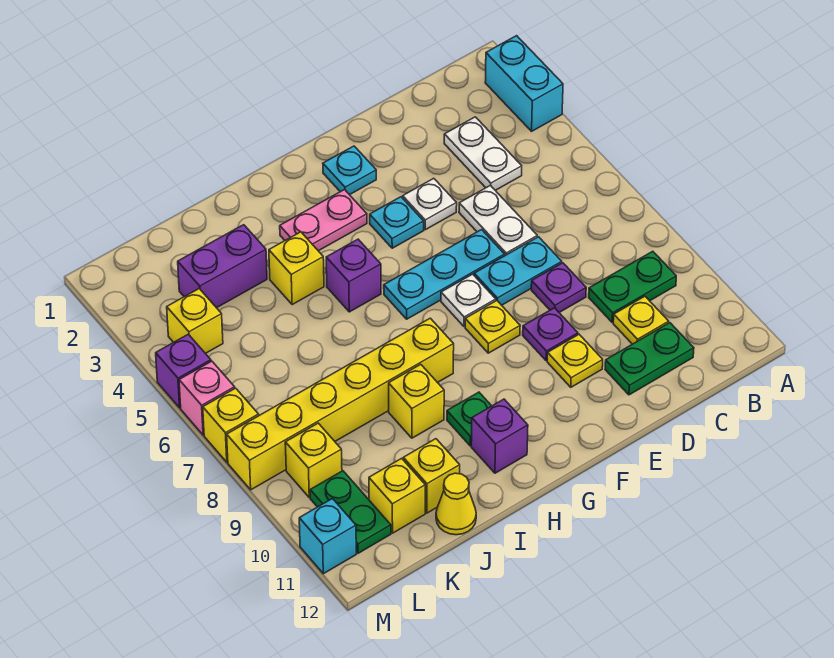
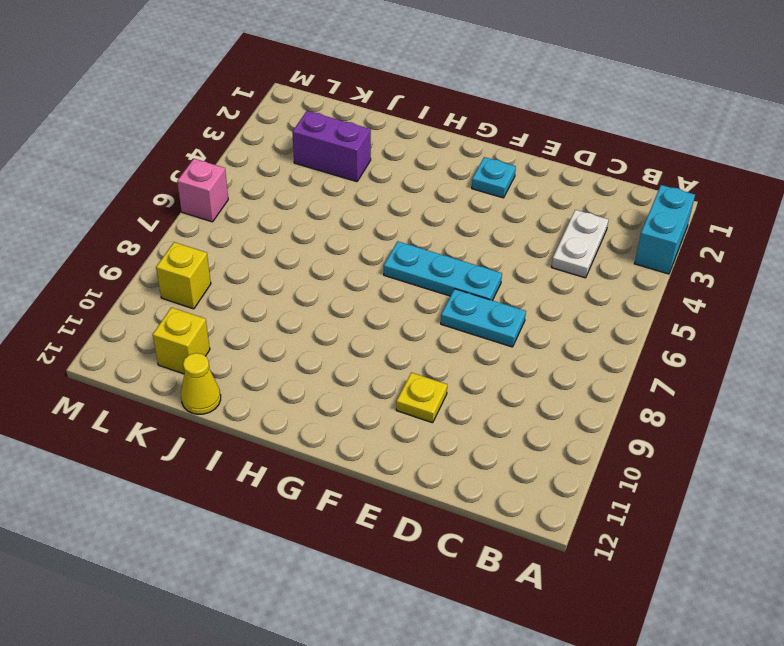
none -> green 1x2 plate [589,251,676,322]
none -> yellow 1x1 plate [613,296,669,344]
none -> green 1x2 plate [605,323,694,395]
none -> white 1x2 plate [459,185,537,255]

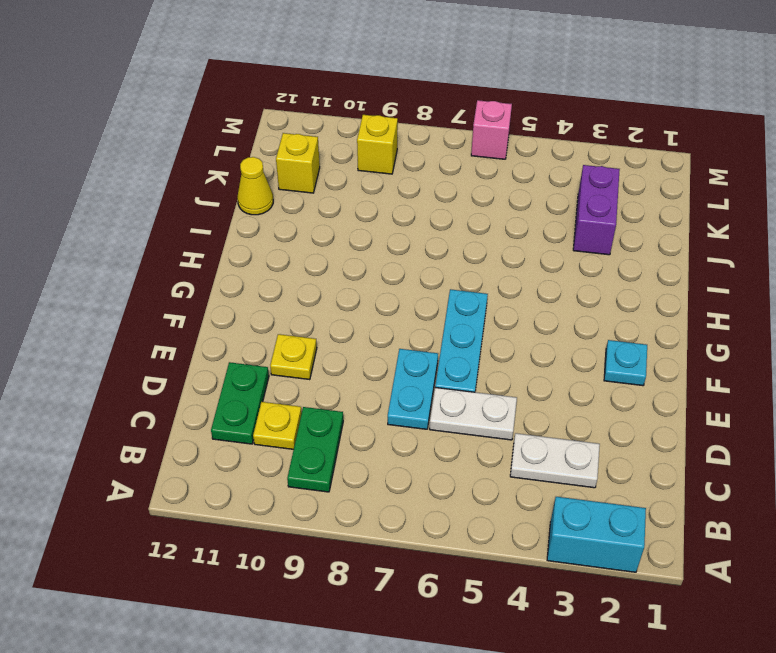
none -> purple 1x1 plate [531,263,586,312]
none -> white 1x1 plate [403,178,457,230]
none -> purple 1x1 plate [523,308,578,361]
none -> cyan 1x1 plate [370,197,424,248]

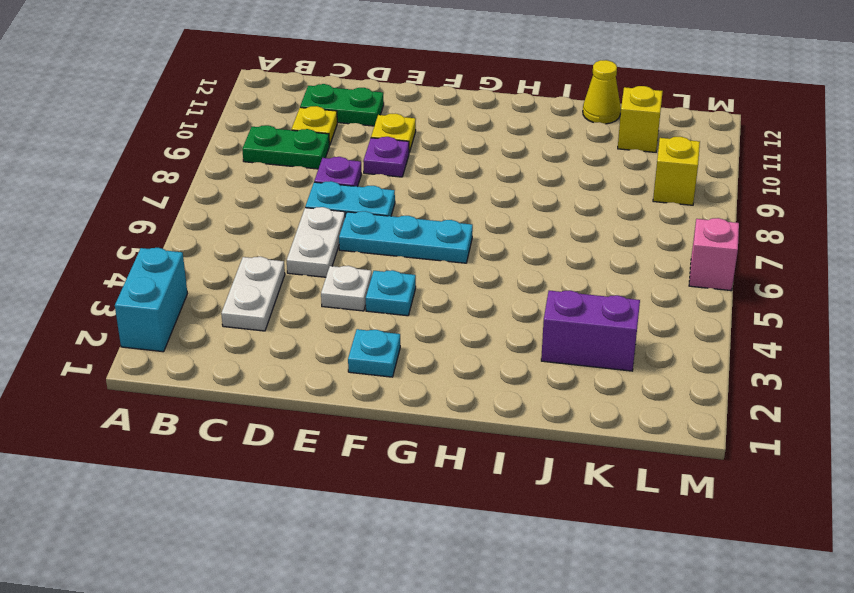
none -> white 1x1 plate [441,274,496,327]
none -> yellow 1x1 plate [465,301,520,353]
none -> pink 1x2 plate [280,190,367,251]
none -> purple 1x1 brick [326,239,381,312]

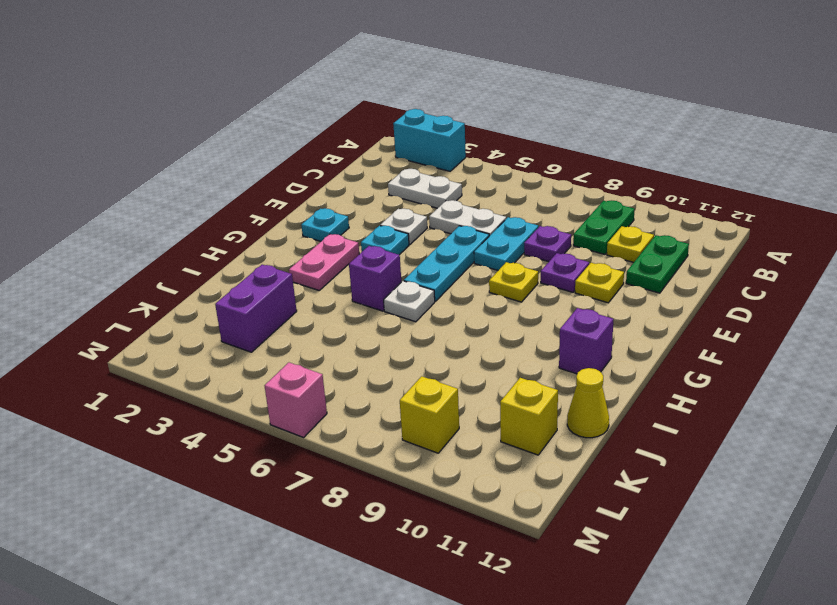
white 1x1 plate [384,281,435,322] -> white 1x1 plate moved to [441,274,496,327]
none -> yellow 1x6 brick [227,318,454,490]
none -> green 1x1 plate [447,392,491,446]
none -> yellow 1x1 brick [269,232,324,305]
none -> yellow 1x1 brick [389,364,444,438]

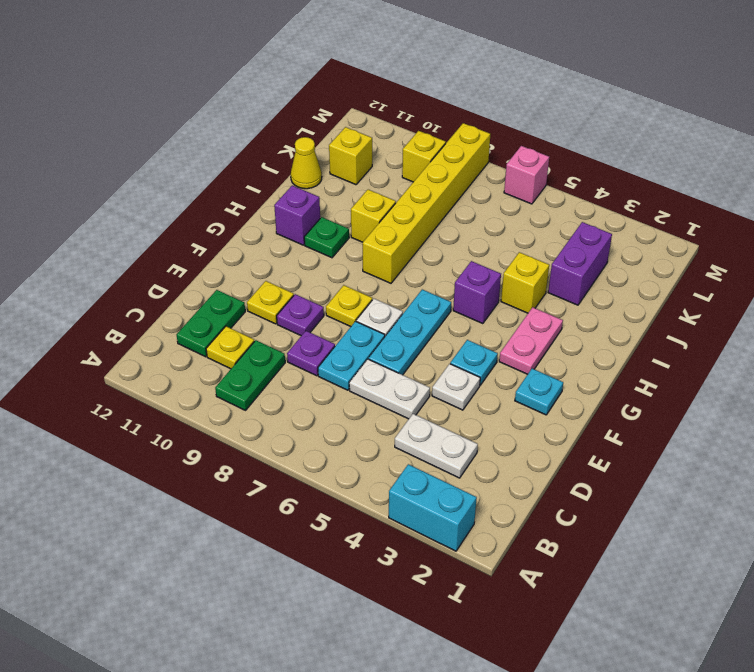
none -> yellow 1x1 brick [403,439,460,513]
none -> yellow 1x1 brick [167,289,223,354]
none -> green 1x2 plate [310,471,391,553]
none -> purple 1x1 brick [156,334,211,408]

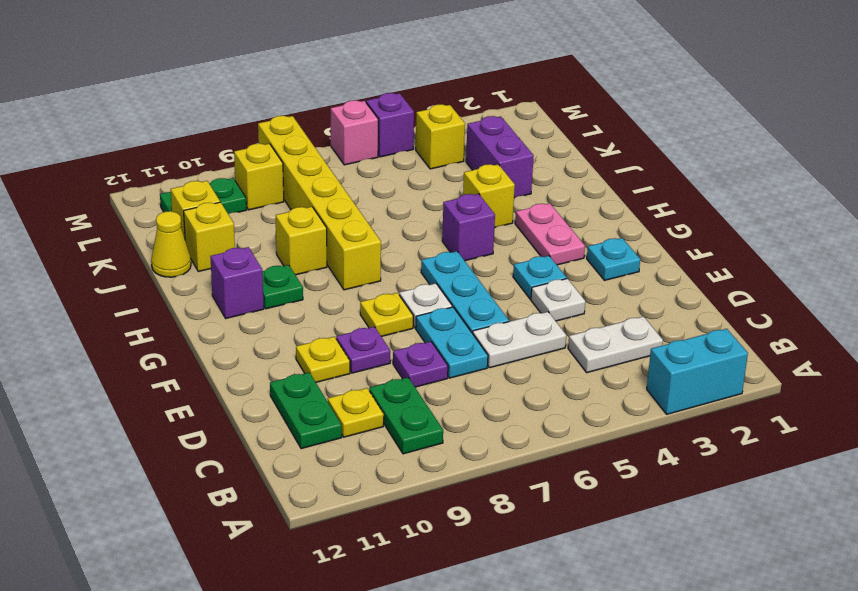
none -> yellow 1x1 brick [203,388,259,462]
none -> cyan 1x1 brick [299,499,356,574]

